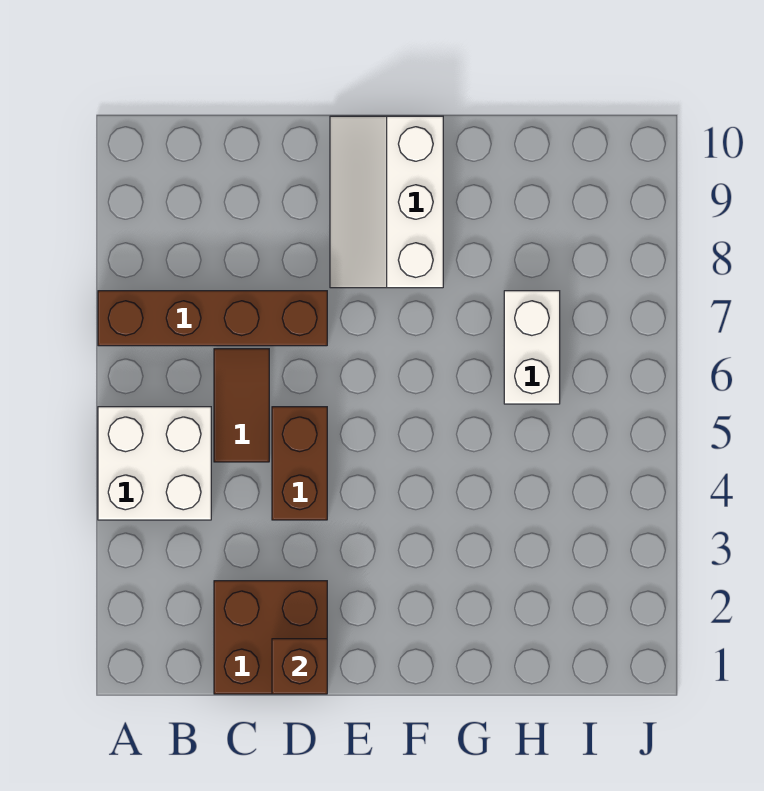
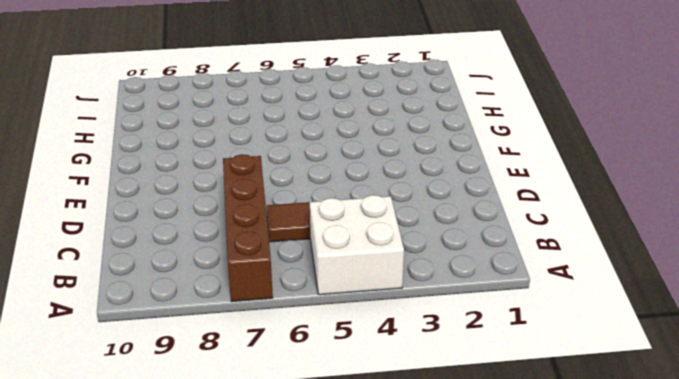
none -> brown 2x2 brick [214,581,327,694]
none -> brown 1x2 brick [272,407,327,520]

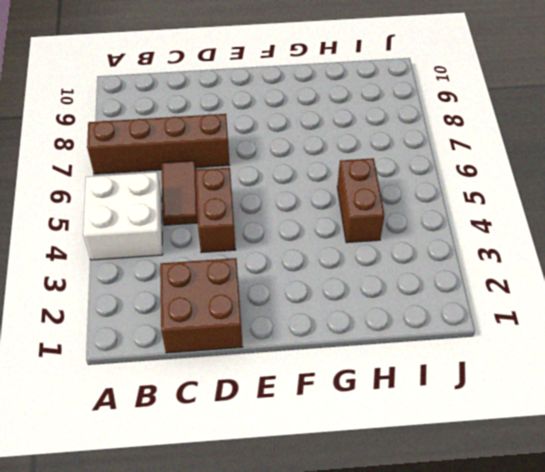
brown 1x2 brick [337,158,385,243] -> none
none -> white 2x3 slope [330,116,443,288]
none -> white 1x2 brick [504,291,560,404]

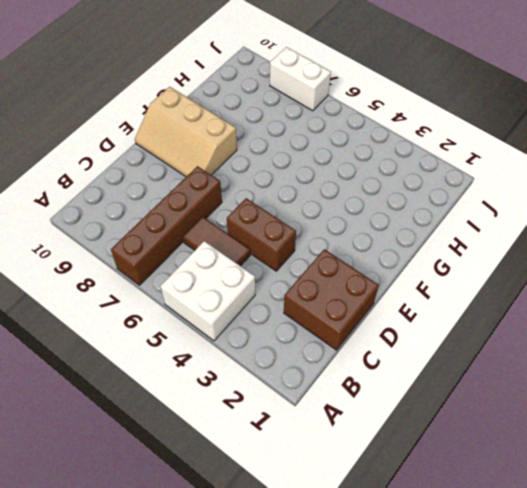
tan 2x3 slope [135,87,237,177] -> white 2x3 slope [330,116,443,288]
white 1x2 brick [270,47,331,111] -> white 1x2 brick moved to [504,291,560,404]
none -> brown 1x1 brick [272,639,327,694]

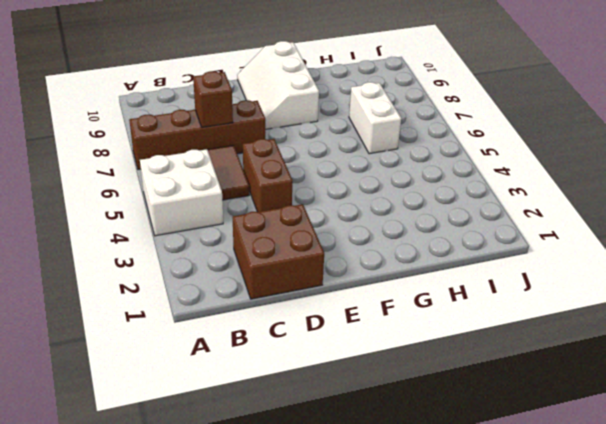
brown 1x1 brick [193,71,233,127] -> brown 1x1 brick moved to [272,639,327,694]

